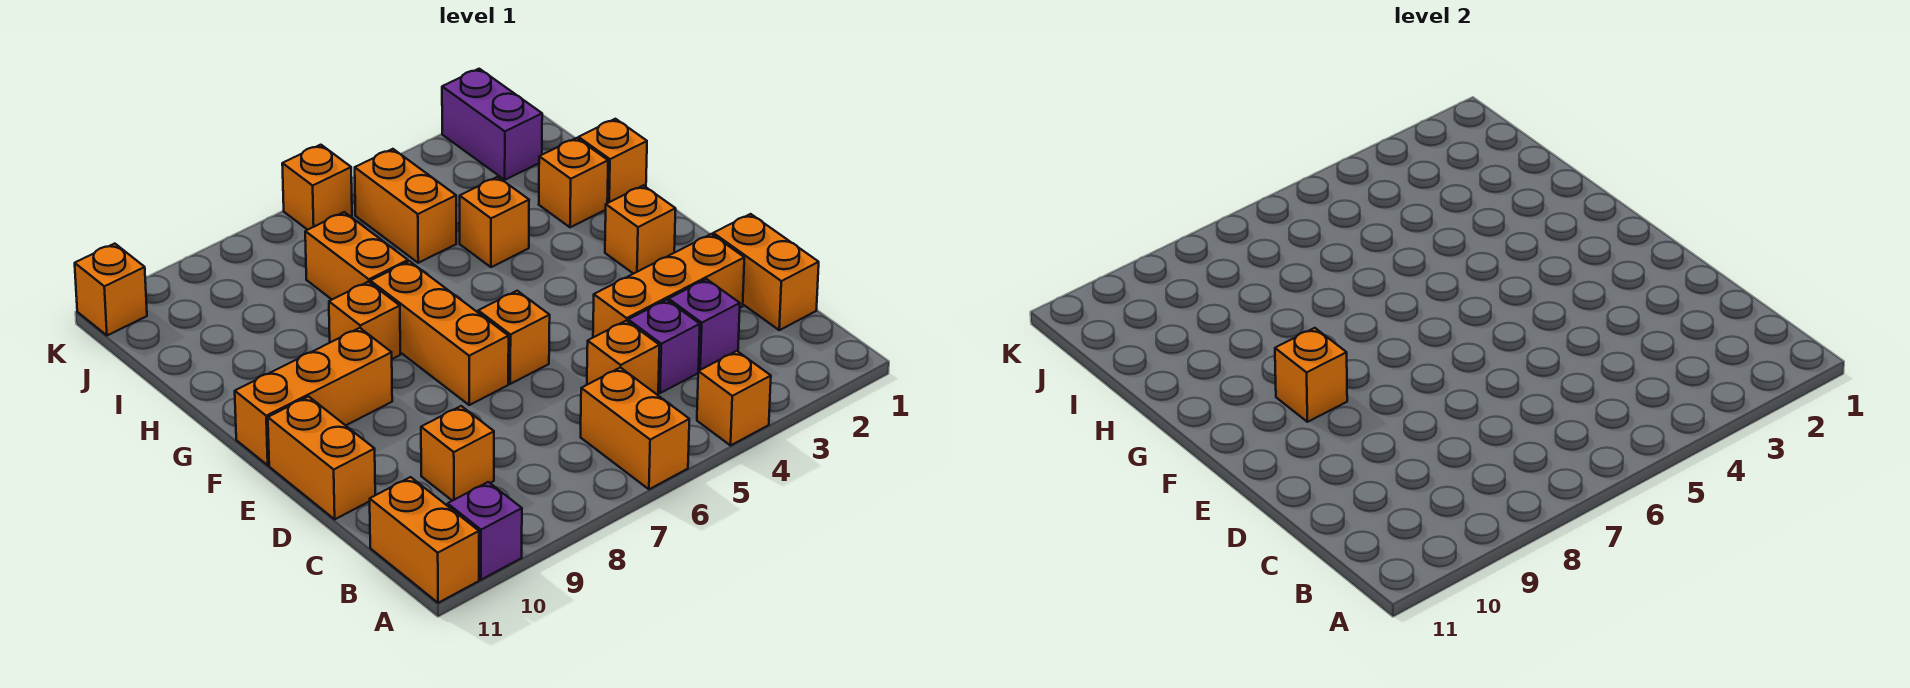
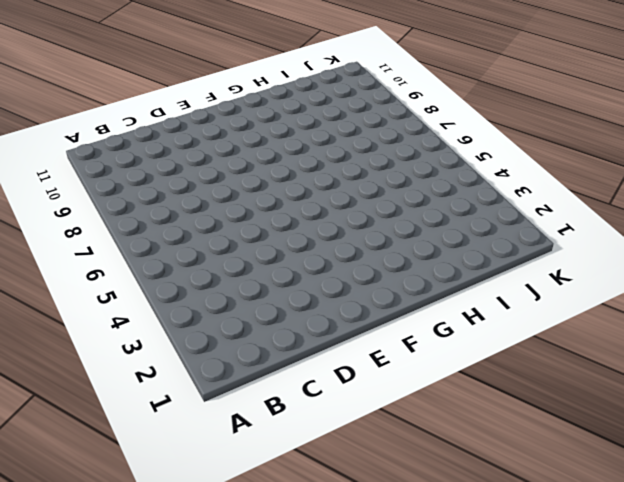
none -> orange 1x1 brick [697,351,771,445]
none -> orange 1x2 brick [581,367,689,489]
none -> purple 1x1 brick [448,482,522,580]

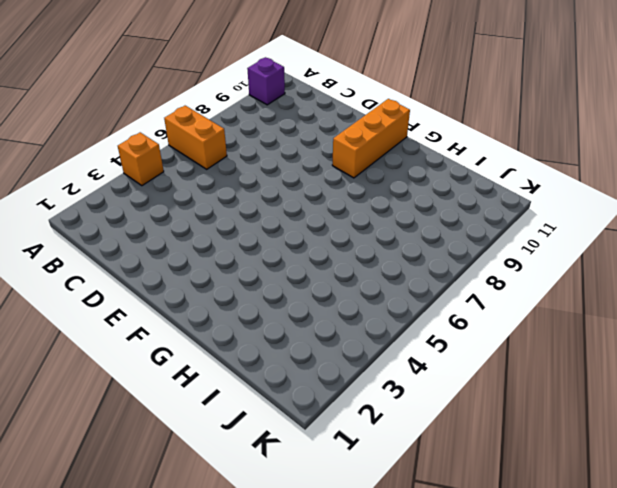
none -> orange 1x2 brick [370,477,479,603]
none -> orange 1x2 brick [713,214,819,330]
none -> purple 1x1 brick [669,279,740,371]

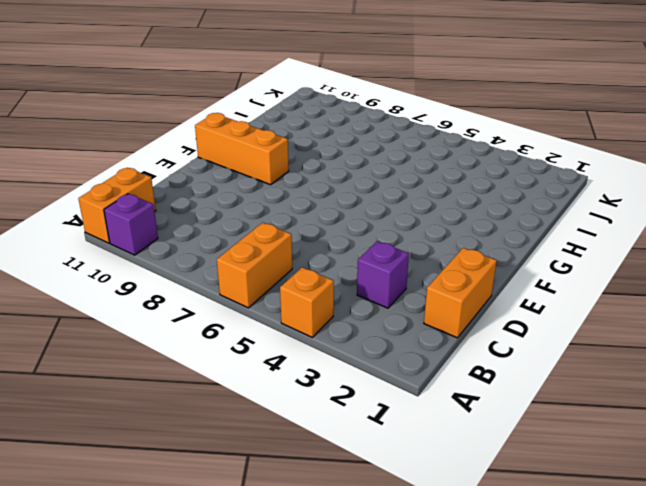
none -> purple 1x1 brick [628,300,700,393]
none -> orange 1x1 brick [587,321,659,395]
none -> orange 1x1 brick [421,406,494,501]

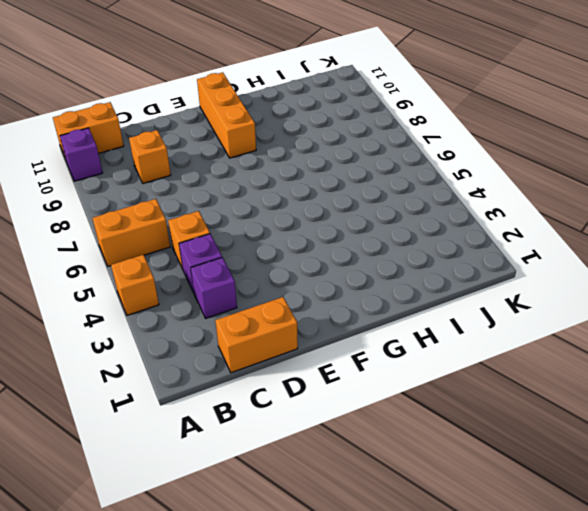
none -> orange 1x3 brick [593,234,744,337]
none -> orange 1x2 brick [268,397,375,519]
none -> orange 1x1 brick [478,291,550,384]

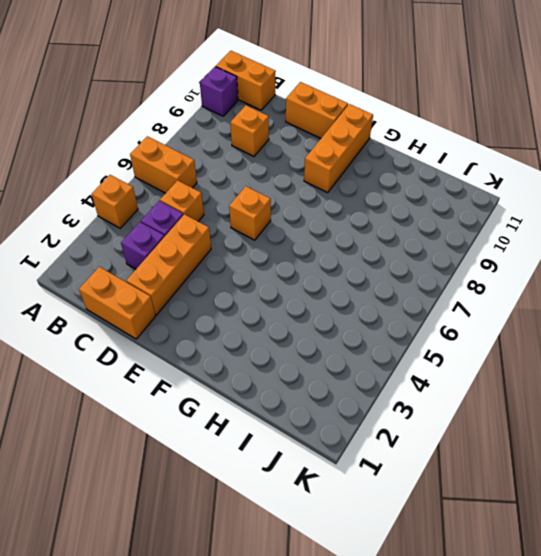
none -> orange 1x3 brick [370,261,509,405]
none -> orange 1x1 brick [605,185,676,274]
none -> orange 1x1 brick [329,282,400,359]

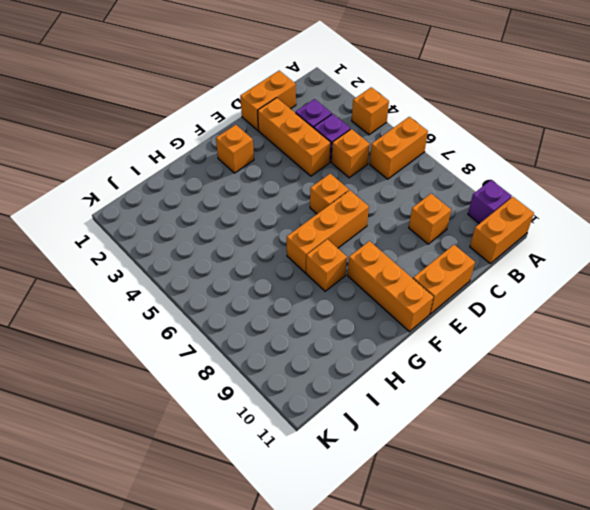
none -> orange 1x1 brick [578,119,647,203]
none -> orange 1x1 brick [539,138,608,227]
none -> orange 1x1 brick [460,177,529,267]

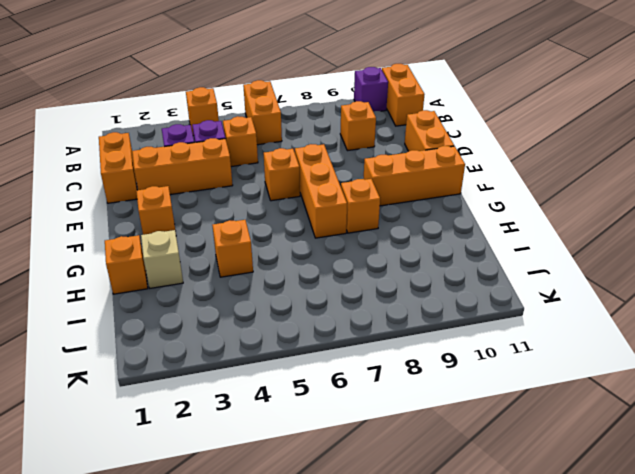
tan 1x1 brick [141,230,183,288] -> orange 1x1 brick [539,138,608,227]
none -> orange 1x2 brick [305,212,408,299]
none -> orange 1x2 brick [355,149,456,263]
none -> purple 1x2 brick [442,69,542,180]

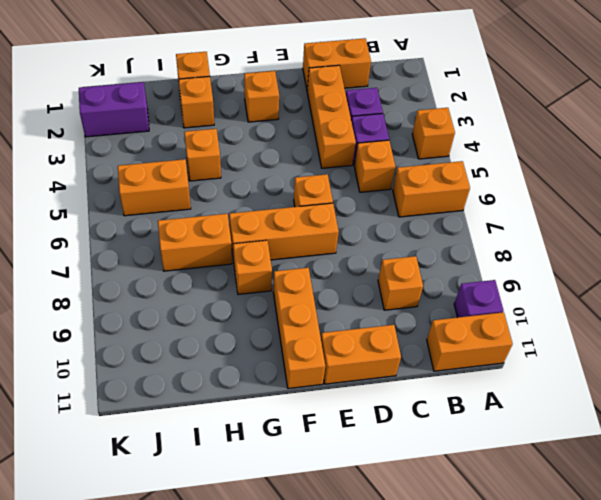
none -> orange 1x1 brick [282,145,352,230]
none -> orange 1x1 brick [75,244,147,335]
none -> orange 1x1 brick [1275,328,1347,422]

